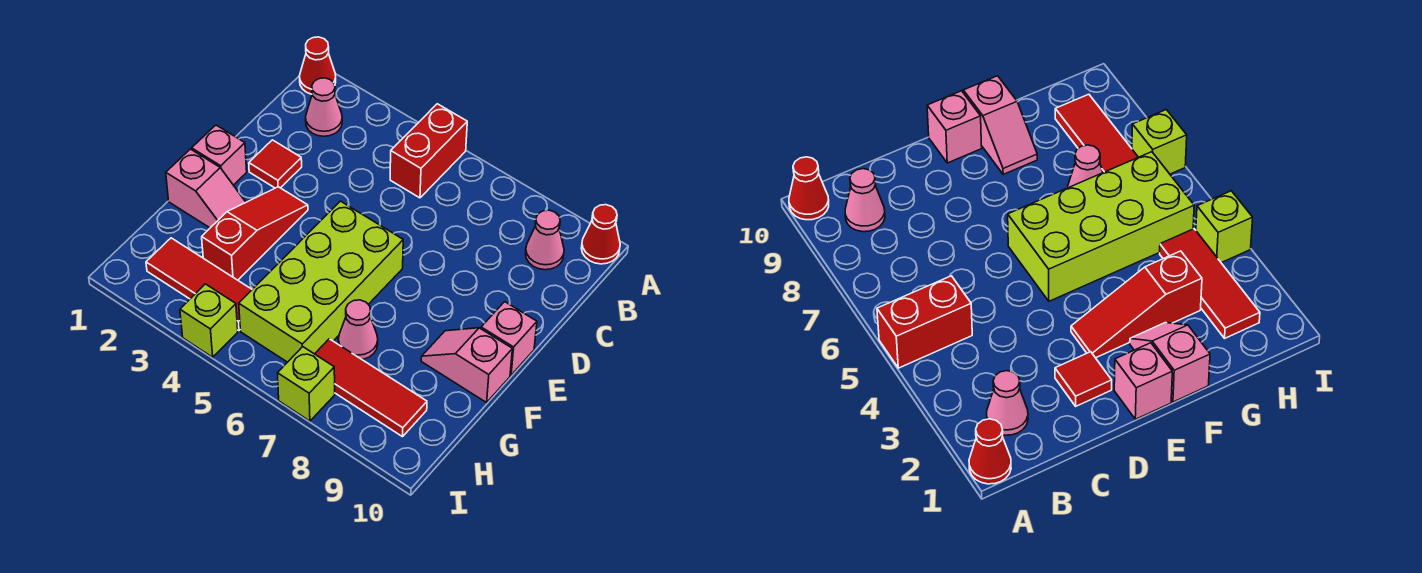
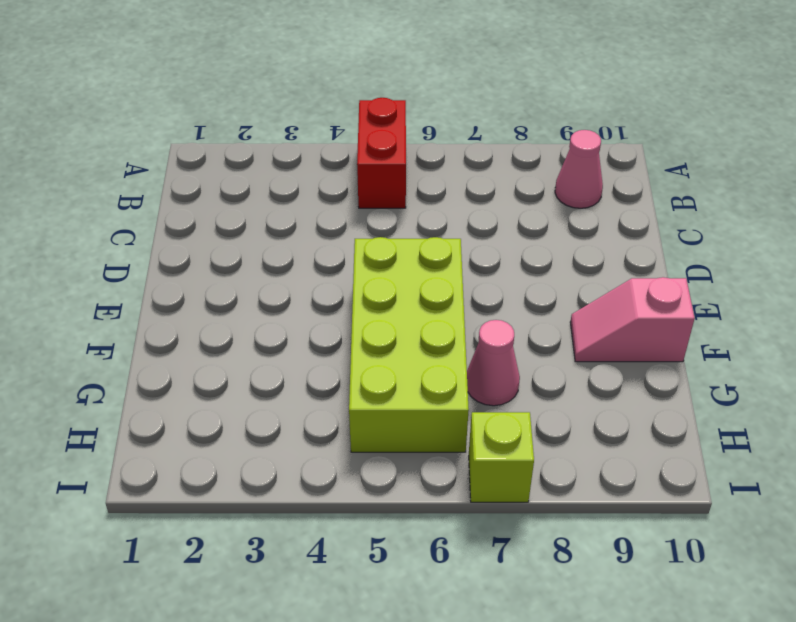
none -> red 1x1 cone [299,37,336,94]
none -> red 1x1 cone [581,205,620,264]
none -> pink 1x1 cone [306,78,342,136]

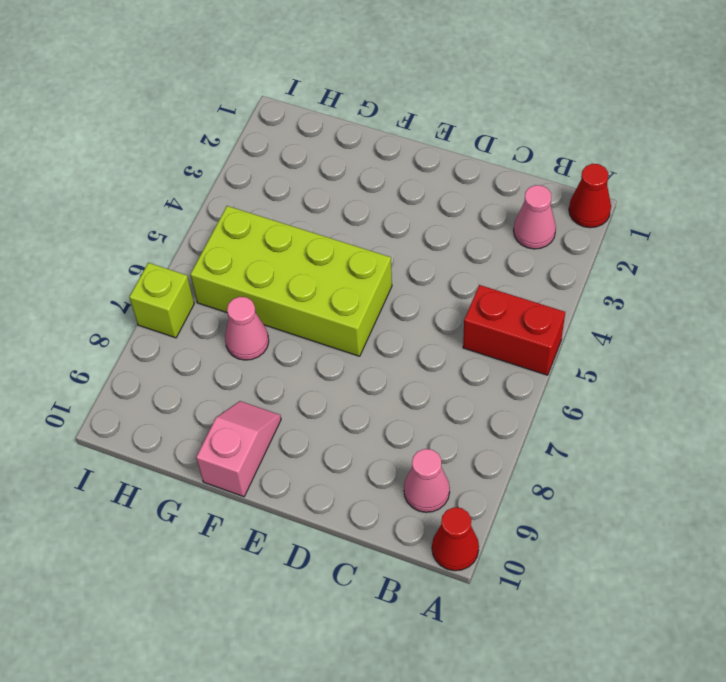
none -> red 1x1 tile [249,140,302,188]
none -> pink 1x1 brick [192,125,247,185]
none -> red 1x3 slope [202,187,308,280]

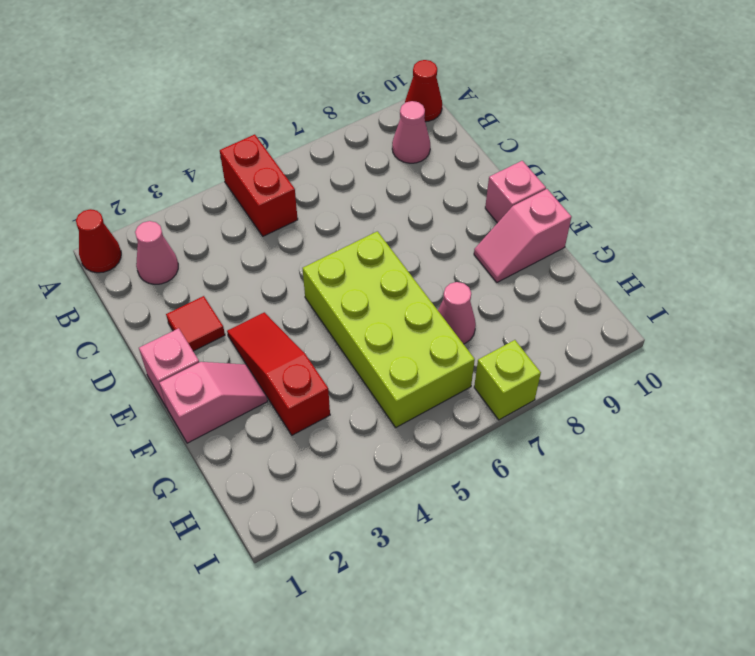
none -> red 1x3 tile [146,238,252,331]
none -> red 1x3 tile [315,339,427,437]
none -> lime 1x1 brick [180,284,238,357]

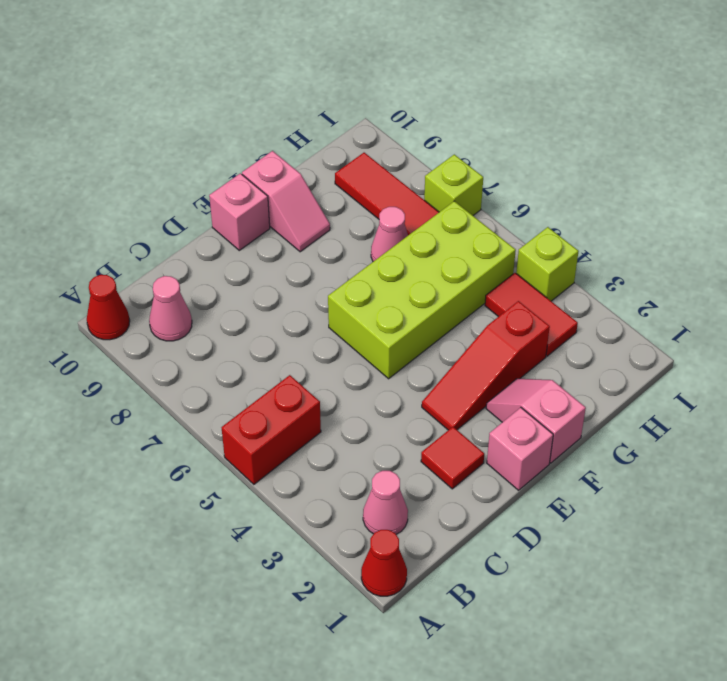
red 1x2 tile [485,273,578,356] -> red 1x3 tile [146,238,252,331]

